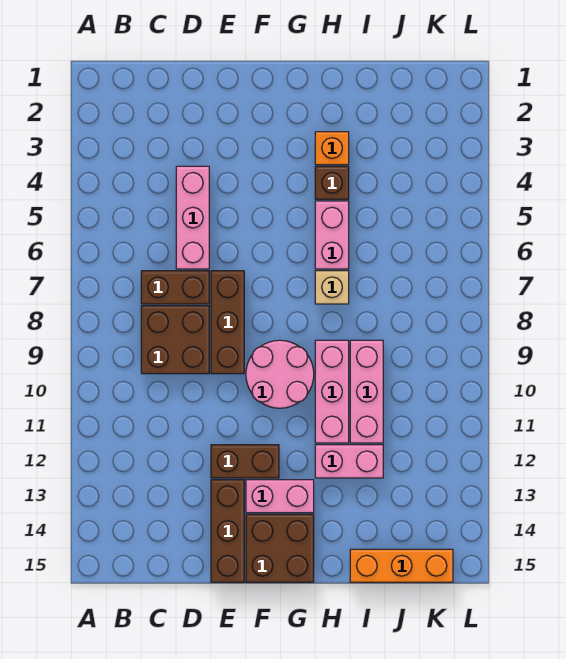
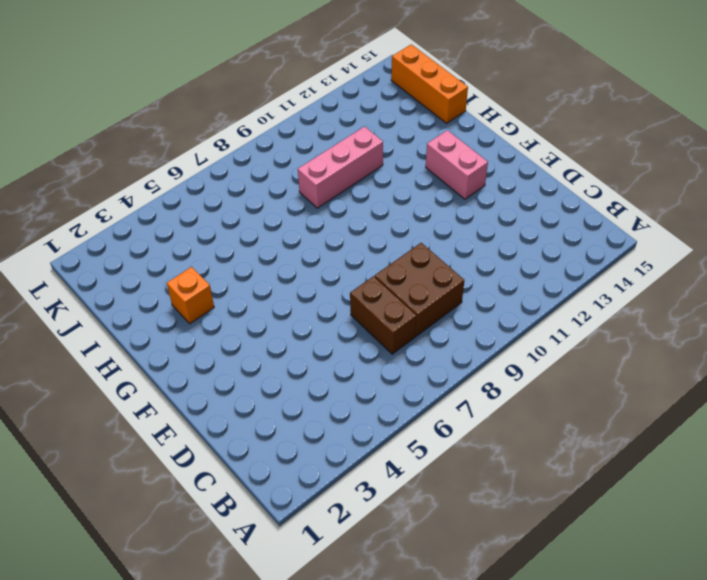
none -> pink 1x3 brick [176,166,209,269]
none -> brown 1x3 brick [211,271,244,374]
none -> brown 1x2 brick [211,445,279,478]

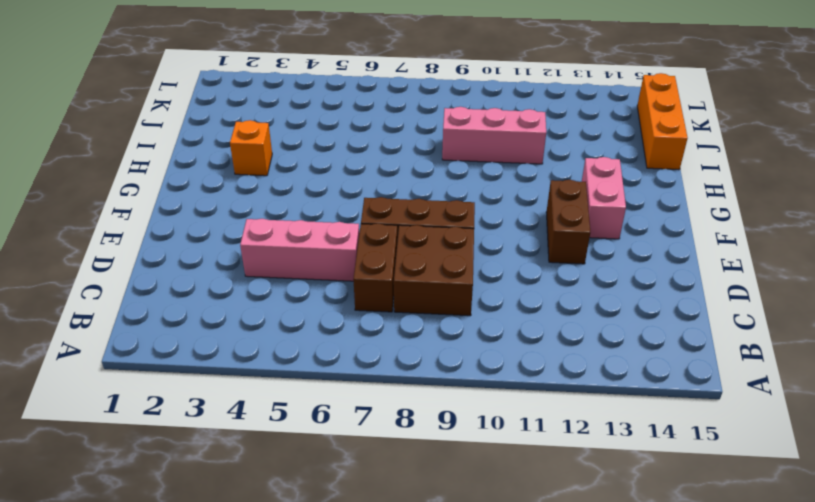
none -> brown 1x3 brick [211,480,244,582]
none -> pink 2x2 round brick [246,340,314,408]
none -> brown 2x2 brick [246,514,314,582]

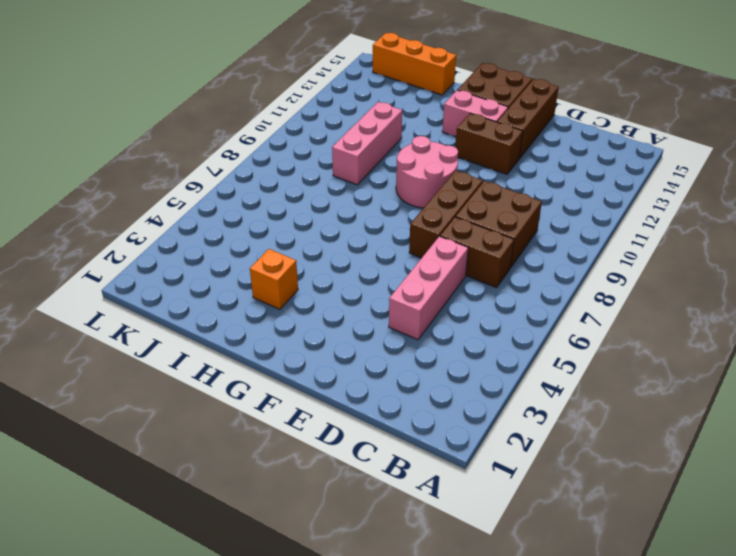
none -> brown 1x1 brick [315,166,349,199]
none -> pink 1x2 brick [315,201,349,269]
none -> tan 1x1 brick [315,271,349,304]

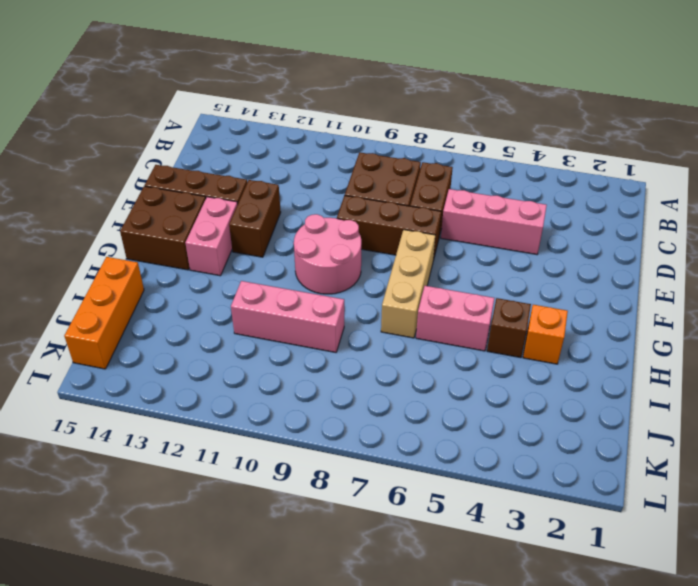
tan 1x3 brick [381,230,435,338] -> tan 1x1 brick [315,271,349,304]
none -> pink 1x3 brick [315,340,349,443]
none -> pink 1x2 brick [315,445,383,478]

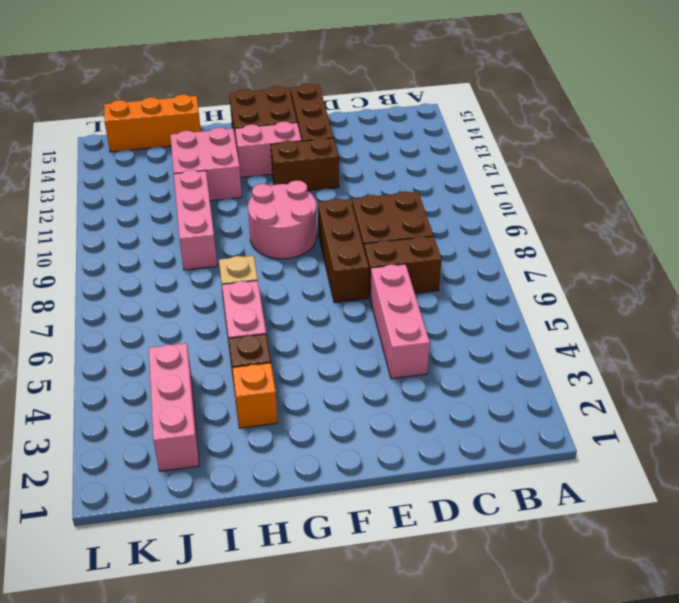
pink 2x2 brick [170,128,242,201] -> pink 1x2 brick [315,445,383,478]
pink 1x3 brick [149,343,199,471] -> pink 1x3 brick moved to [315,340,349,443]

